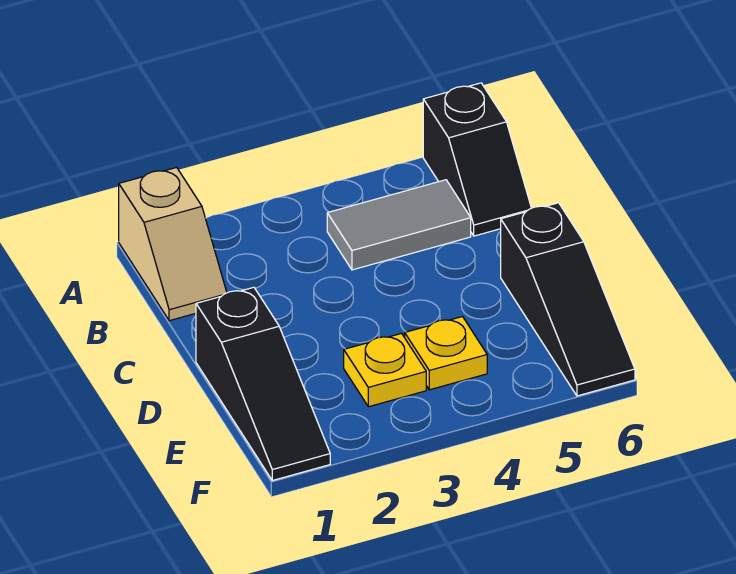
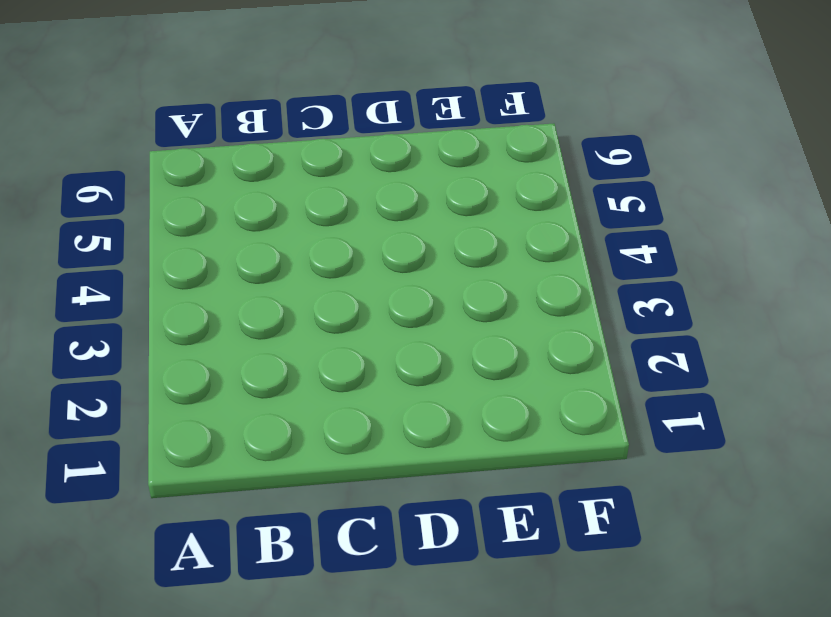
none -> tan 1x2 slope [119,167,227,321]
none -> black 1x2 slope [423,83,531,236]

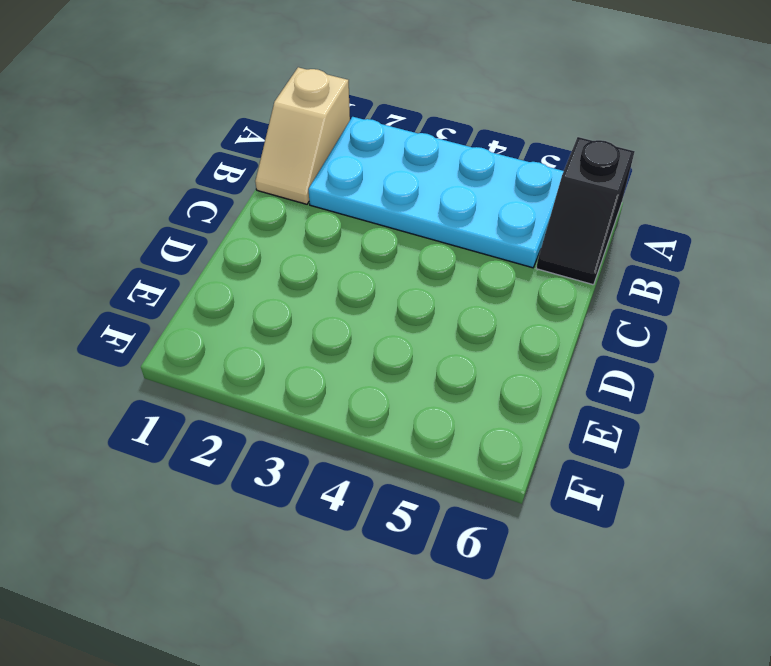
cyan 2x4 plate [308,117,564,268] -> grey 1x2 tile [327,180,471,270]
none -> black 1x3 slope [196,287,330,481]
none -> black 1x3 slope [501,203,635,396]

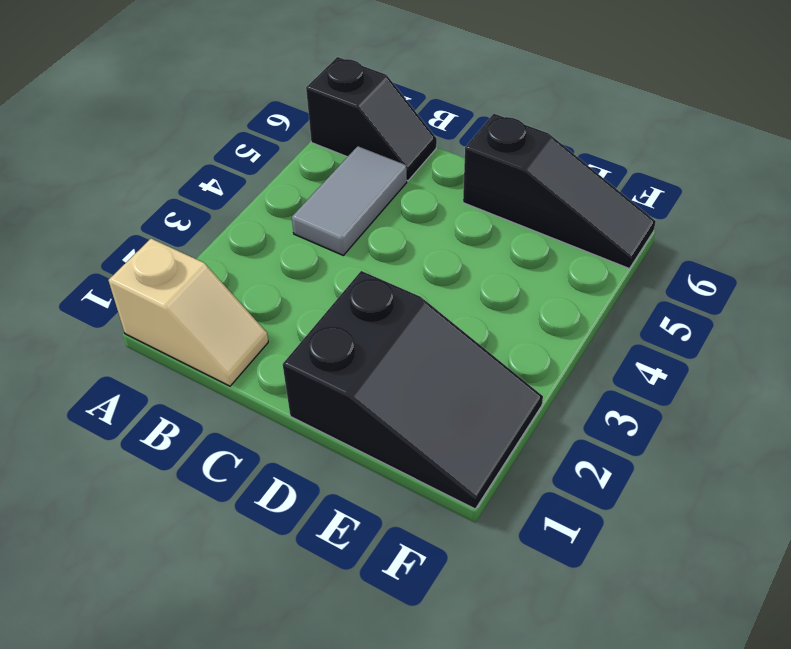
black 2x3 slope [283,271,543,509] -> black 1x3 slope [196,287,330,481]
none -> yellow 1x1 plate [344,333,426,407]
none -> yellow 1x1 plate [405,317,487,390]

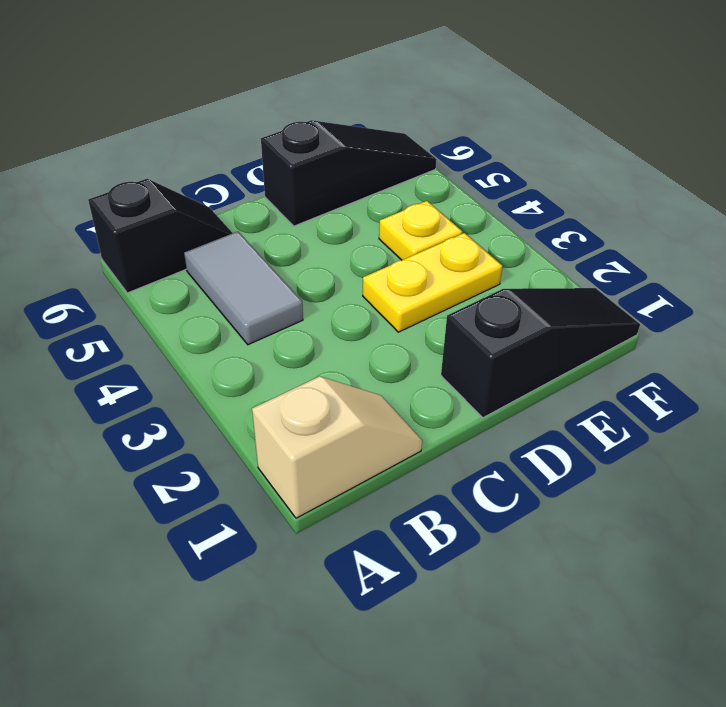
yellow 1x2 plate [363,233,502,332] -> yellow 1x1 plate [344,333,426,407]

